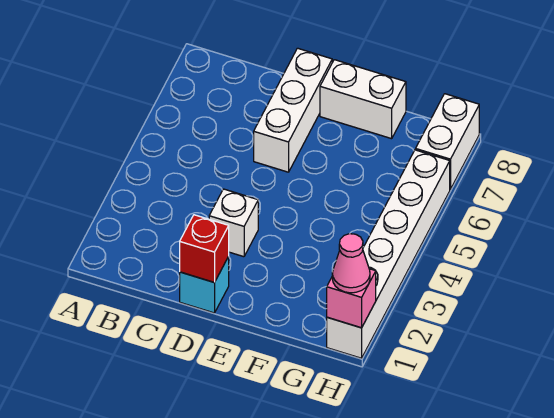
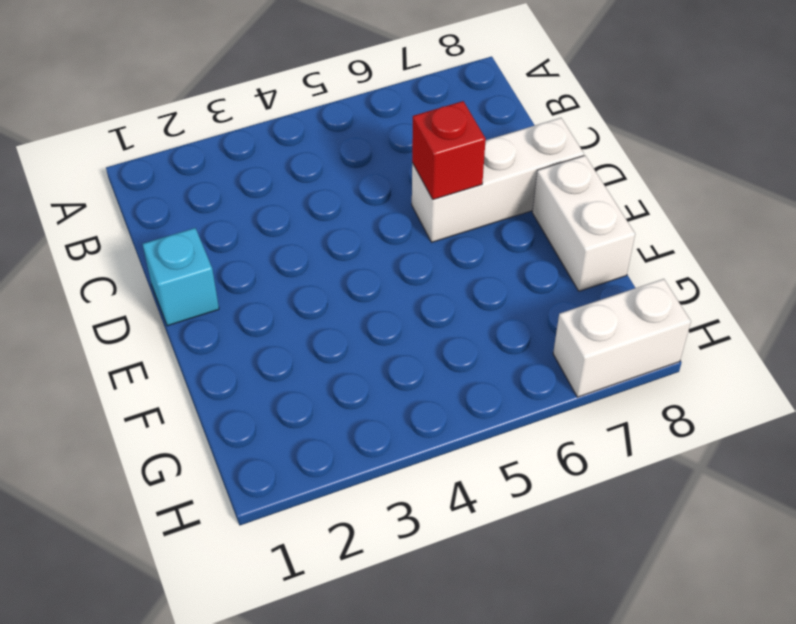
red 1x1 brick [412,101,486,200] -> red 1x1 brick moved to [180,215,229,282]
none -> white 1x1 brick [209,189,258,257]
none -> white 1x6 brick [327,150,450,358]

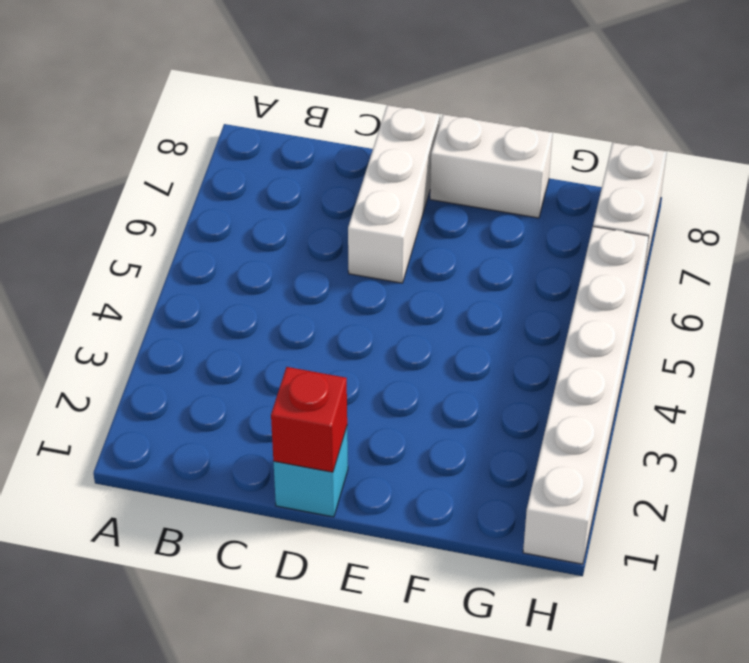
none -> white 1x1 brick [209,189,258,257]
none -> pink 1x1 brick [327,269,376,328]

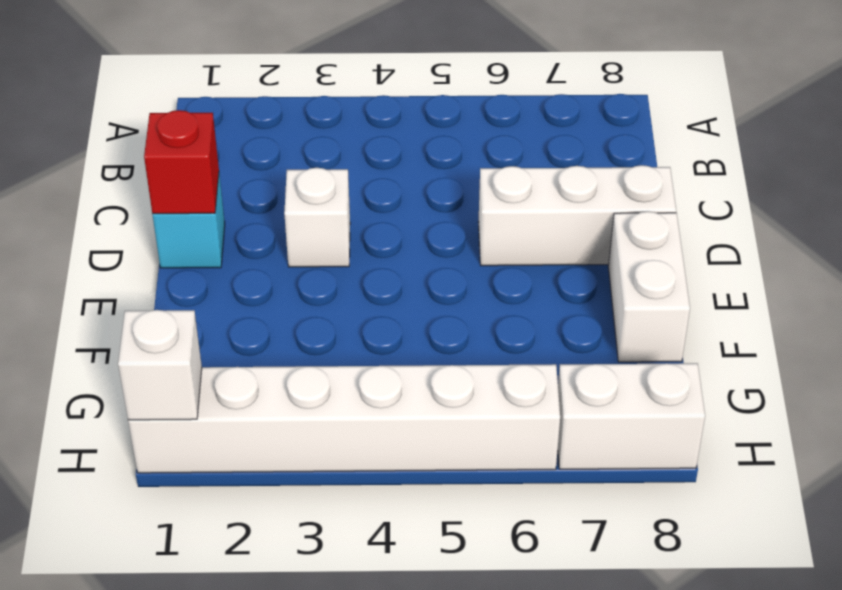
white 1x1 brick [118,310,202,420] -> pink 1x1 brick [327,269,376,328]
none -> pink 1x1 cone [332,234,370,293]

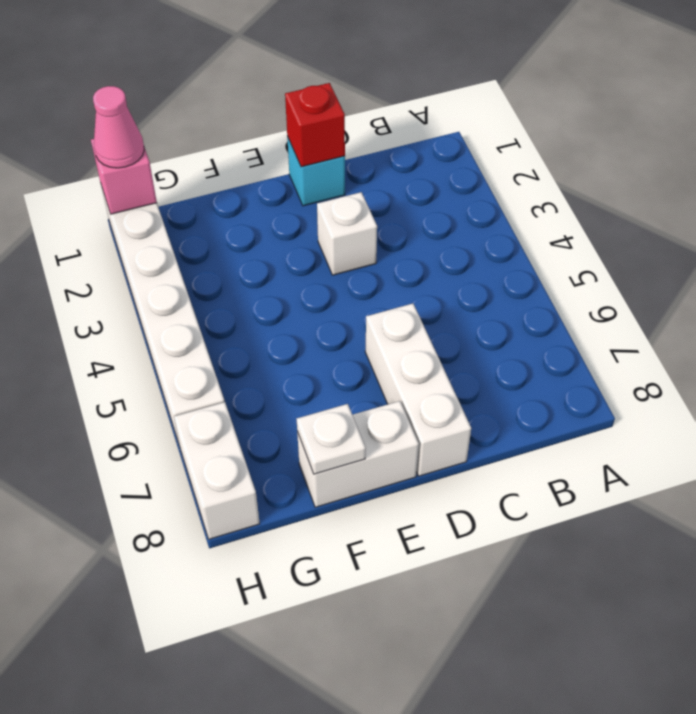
white 1x1 plate [297,404,366,474] -> none

